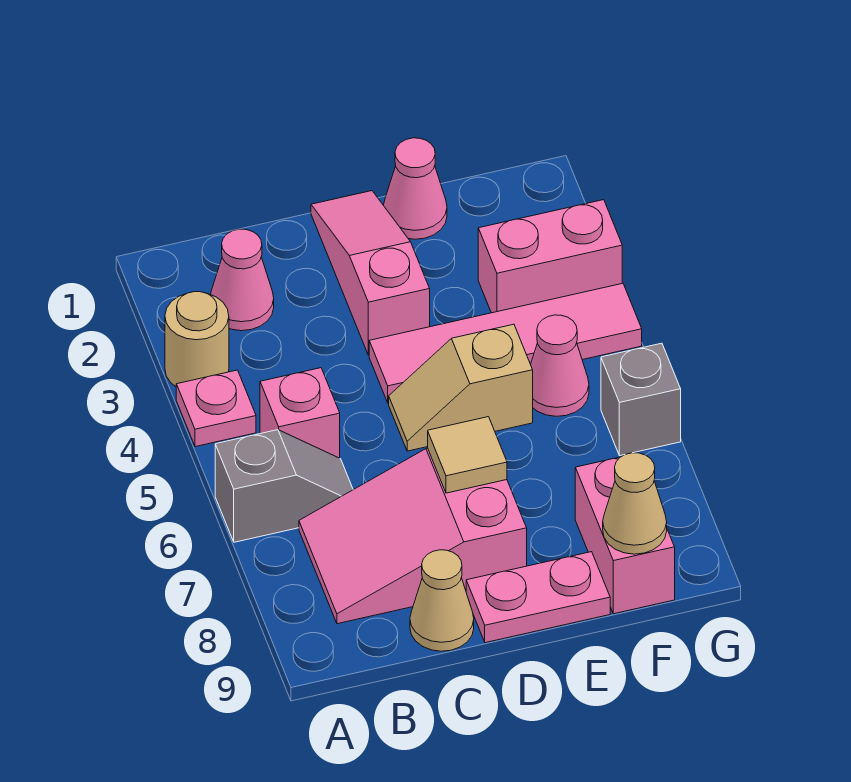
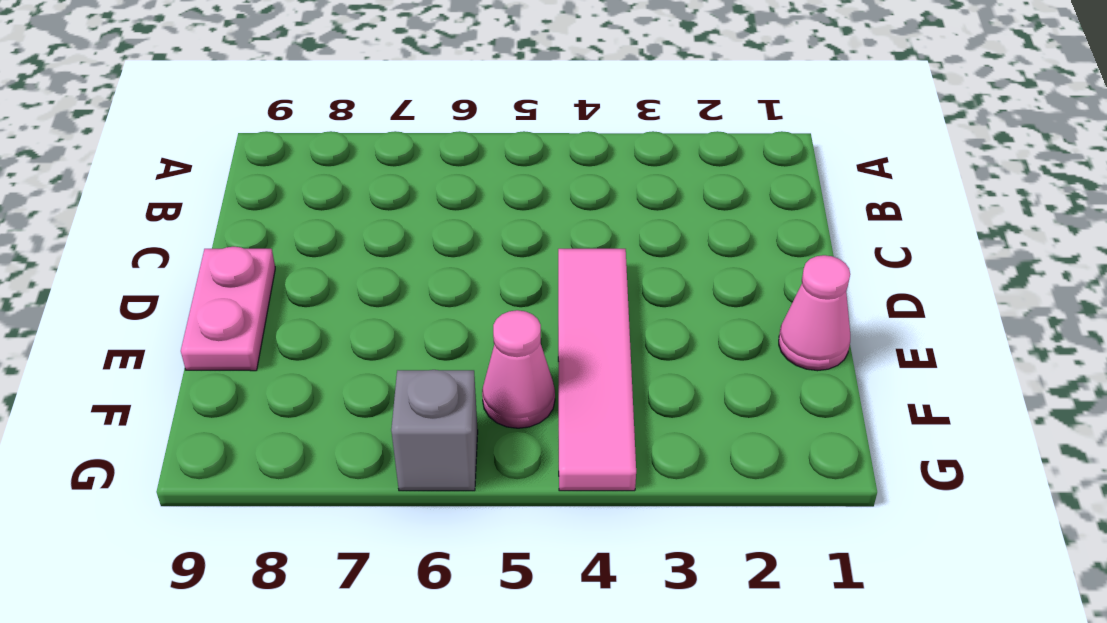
none -> tan 1x1 round brick [165,292,229,387]
none -> pink 1x1 plate [176,370,256,447]
none -> grey 1x2 slope [215,430,353,542]

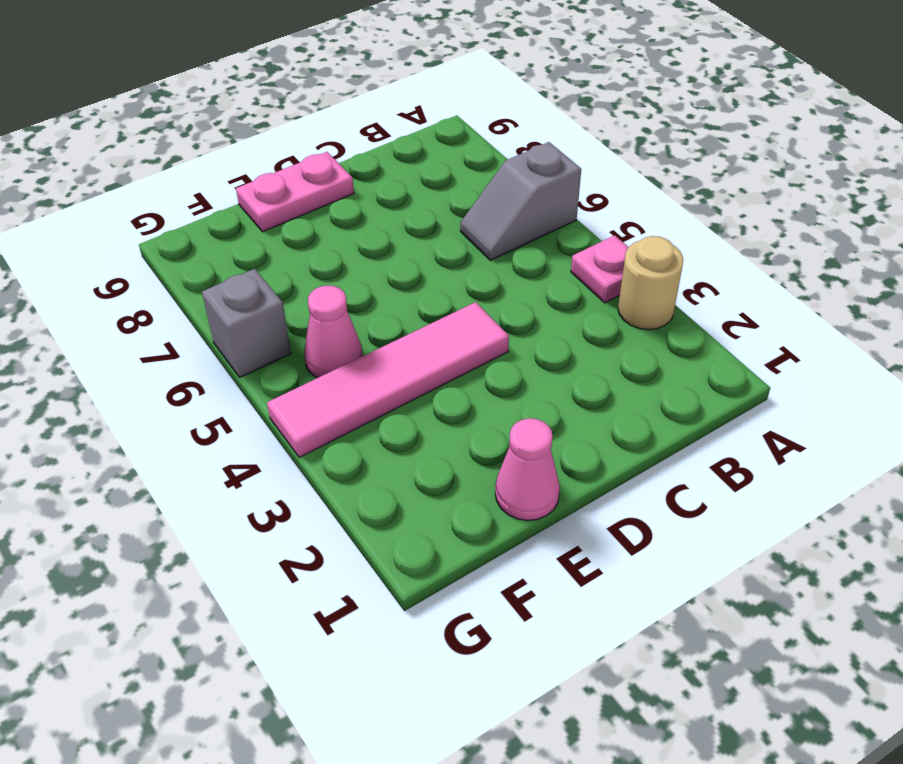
none -> pink 1x1 cone [211,229,274,331]
none -> pink 1x1 brick [260,368,340,458]
none -> pink 2x3 slope [299,448,527,624]

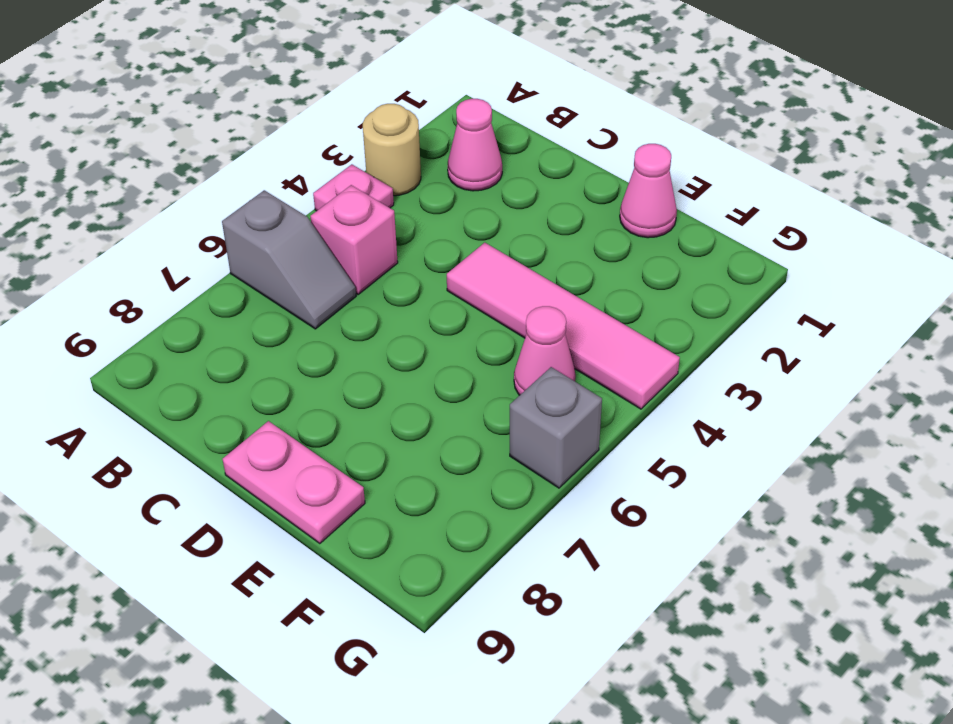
none -> pink 2x3 slope [299,448,527,624]
none -> tan 1x1 cone [410,550,474,651]
none -> pink 1x3 slope [311,191,430,355]

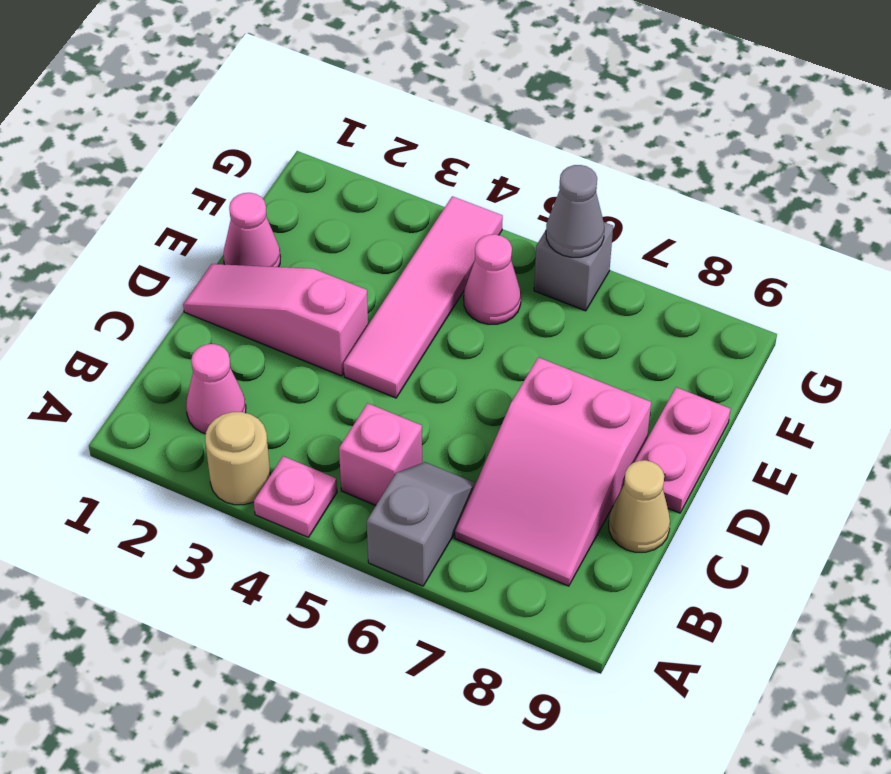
grey 1x1 cone [546,165,604,257] -> none
none -> tan 1x2 slope [389,324,533,451]
none -> pink 1x2 brick [478,200,622,313]
none -> pink 1x2 brick [575,457,675,614]

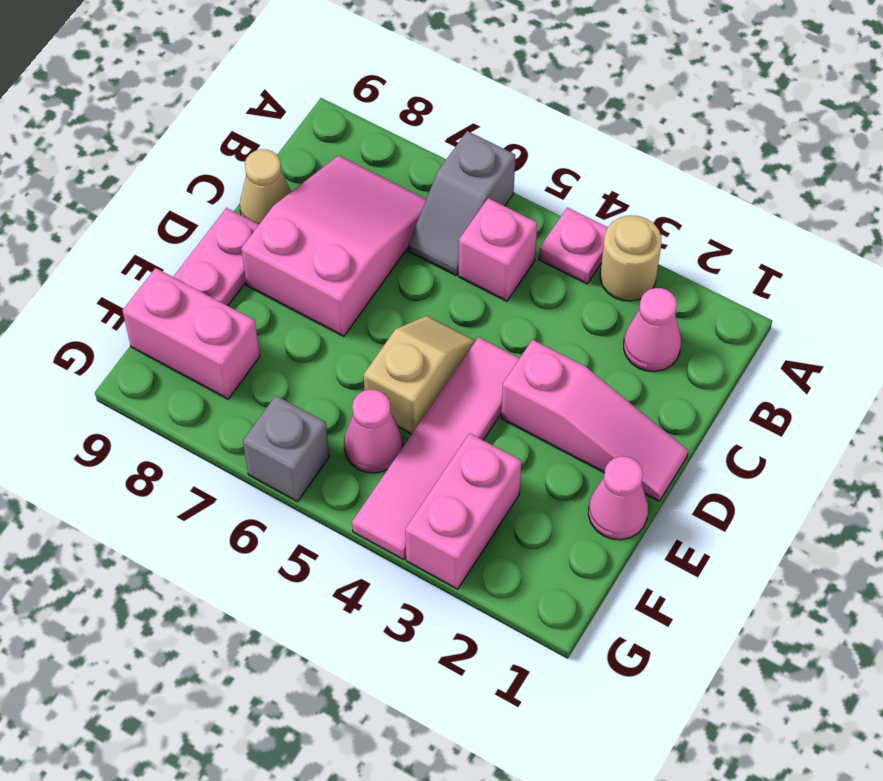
none -> tan 1x1 tile [428,417,507,493]
none -> tan 1x1 cone [603,453,667,554]

